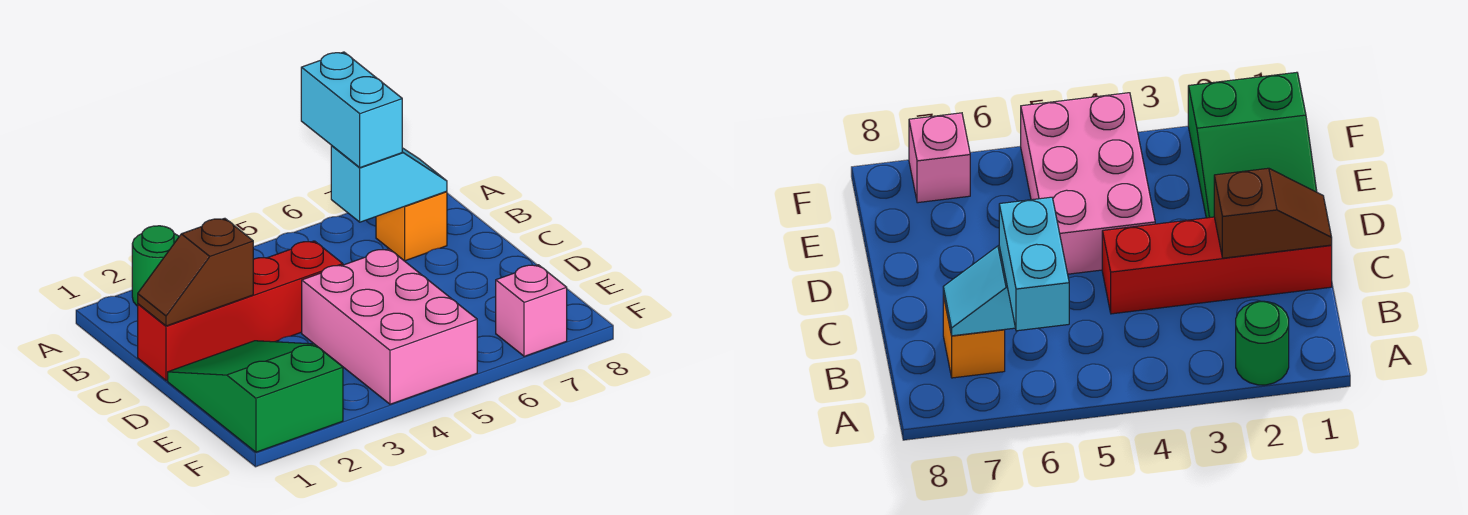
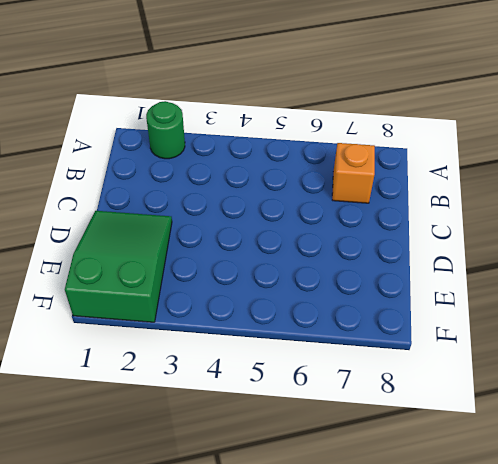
none -> red 1x4 brick [138,241,343,381]
none -> pink 2x3 brick [302,249,477,404]

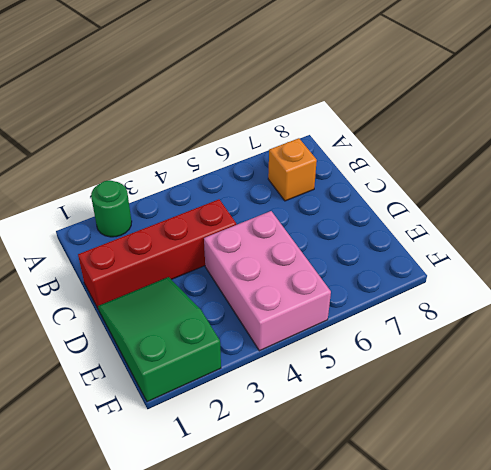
none -> pink 1x1 brick [496,265,567,356]
none -> cyan 1x2 slope [331,146,447,222]

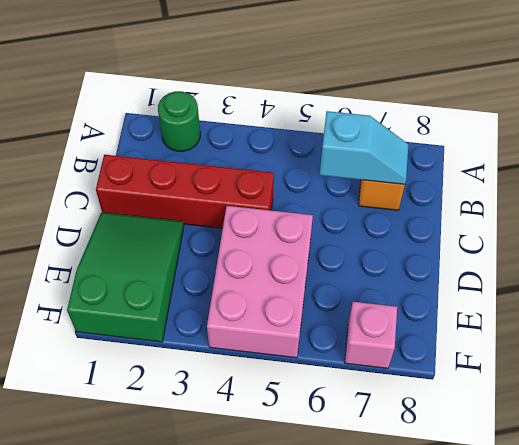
none -> brown 1x2 slope [138,218,253,326]
none -> cyan 1x2 brick [301,52,402,168]

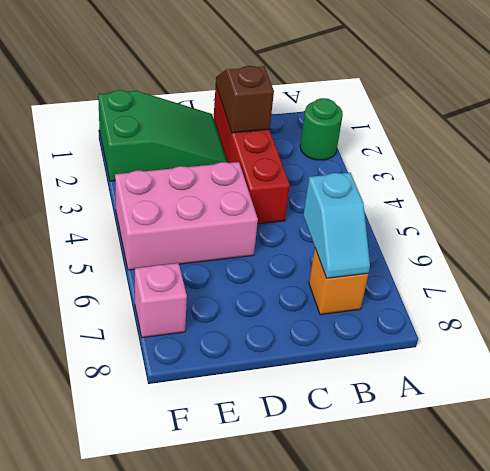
none -> cyan 1x2 brick [301,52,402,168]

